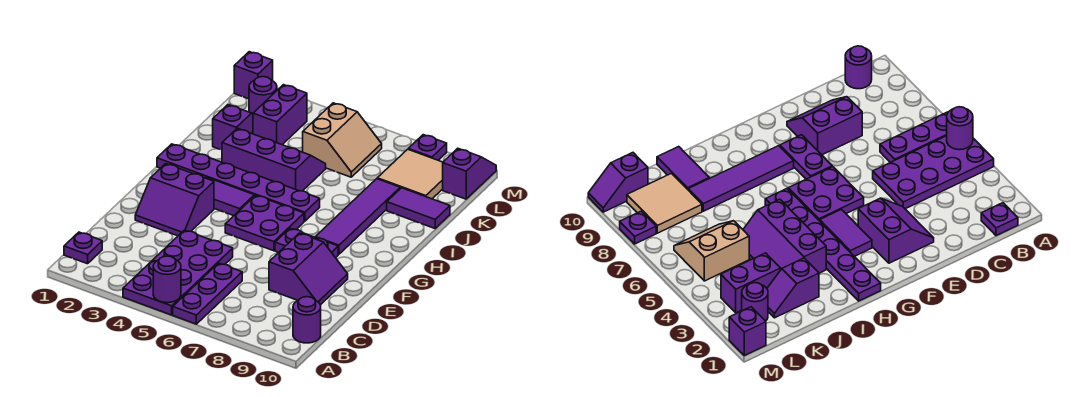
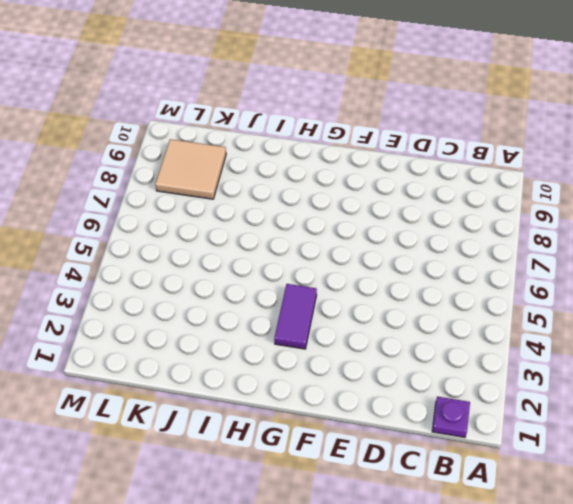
none -> purple 2x4 plate [123,230,233,315]
none -> purple 1x3 plate [173,263,242,324]
none -> purple 1x1 round brick [293,297,321,343]

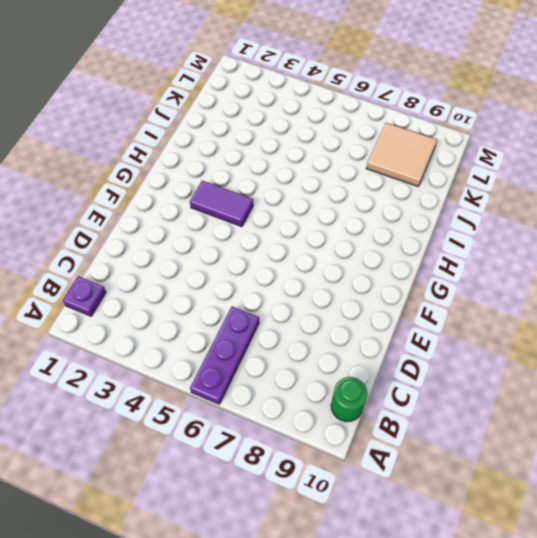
green 1x1 round brick [331,377,367,422] -> purple 1x1 round brick [293,297,321,343]
none -> purple 2x4 plate [123,230,233,315]
none -> purple 2x2 slope [269,233,348,305]
none -> purple 2x2 slope [135,164,214,236]

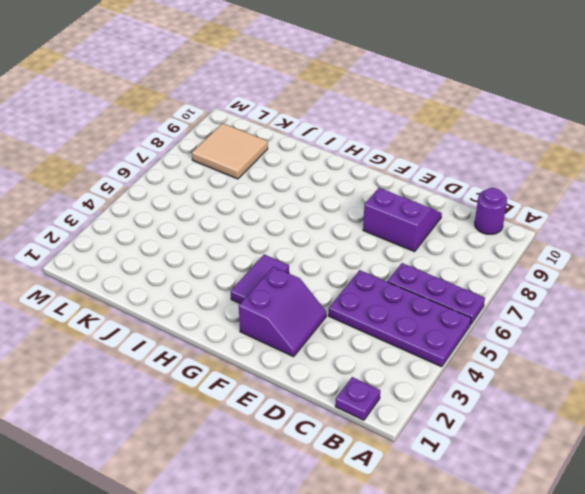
none -> purple 2x2 plate [225,195,304,251]
none -> purple 1x2 plate [275,228,338,258]
none -> purple 1x4 tile [315,179,400,254]

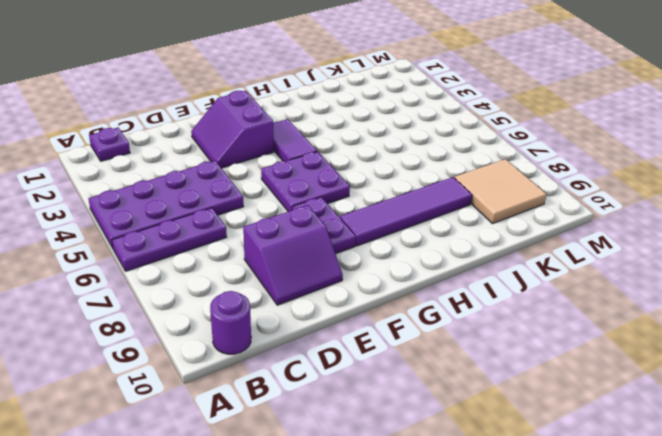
none -> purple 1x6 plate [157,144,320,221]
none -> purple 2x3 slope [222,128,326,191]
none -> purple 1x2 slope [213,105,253,150]

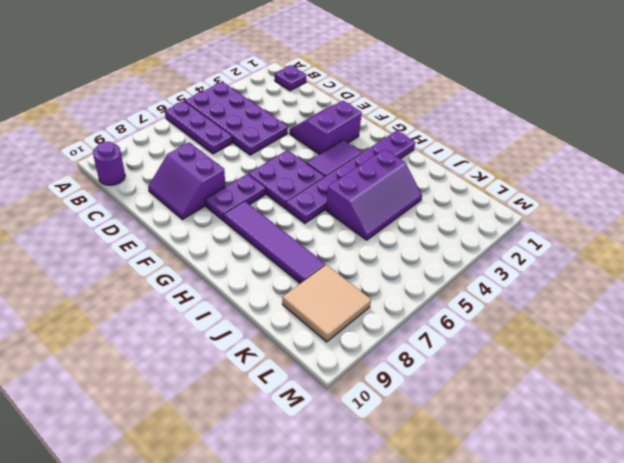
none -> purple 1x2 slope [213,105,253,150]
none -> purple 1x2 tile [387,188,450,228]
none -> purple 1x2 brick [253,85,307,145]

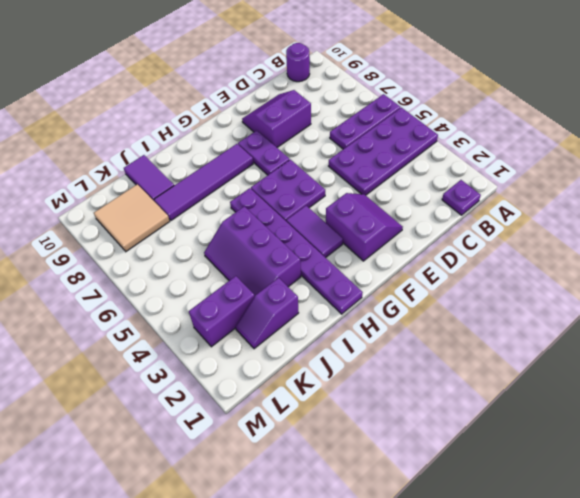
none -> tan 2x2 slope [303,103,382,177]
none -> purple 1x1 round brick [249,77,277,114]
none -> purple 1x2 slope [443,148,496,199]

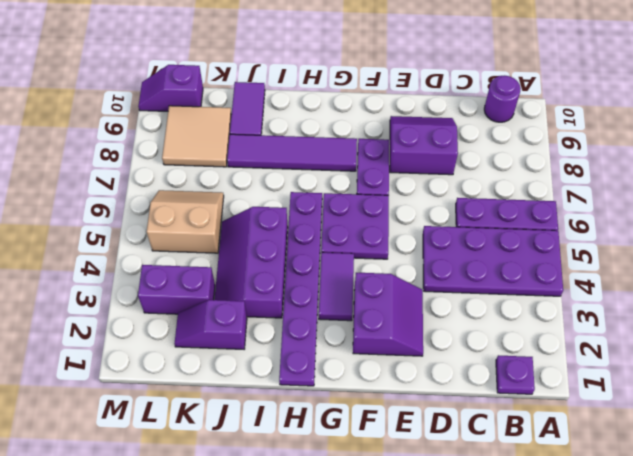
none -> purple 1x1 round brick [249,77,277,114]
none -> purple 1x1 brick [234,52,273,99]
none -> purple 1x1 plate [408,135,447,160]

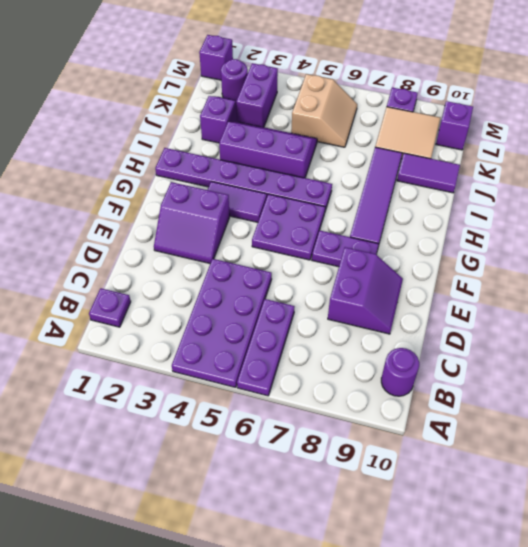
none -> purple 1x1 round brick [153,256,181,303]

